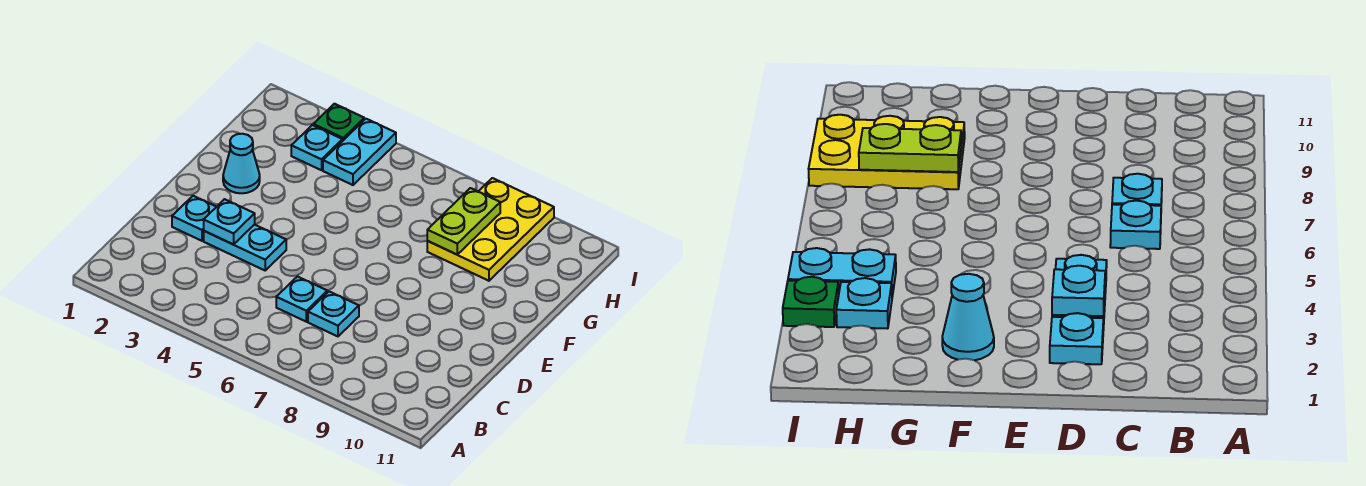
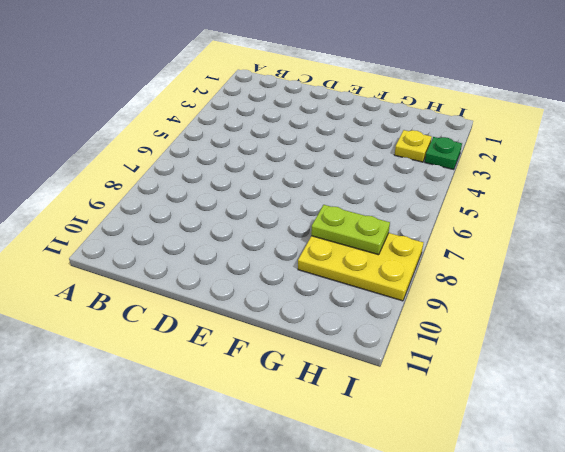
yellow 1x1 plate [394,130,432,162] -> cyan 1x1 plate [291,125,342,170]
none -> cyan 1x1 plate [276,277,327,322]
none -> cyan 1x1 plate [308,292,359,336]

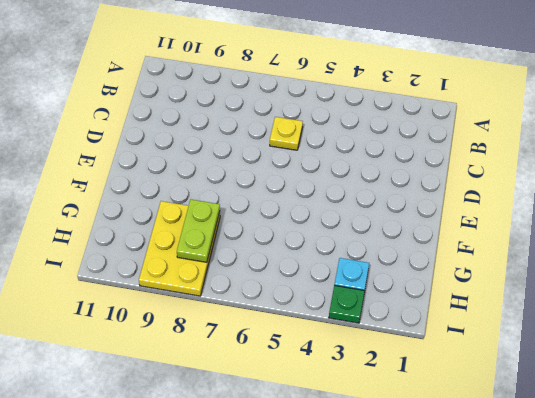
yellow 1x1 plate [270,117,303,150] -> cyan 1x1 plate [276,277,327,322]
none -> cyan 1x1 plate [308,292,359,336]
none -> cyan 1x1 plate [172,196,216,241]

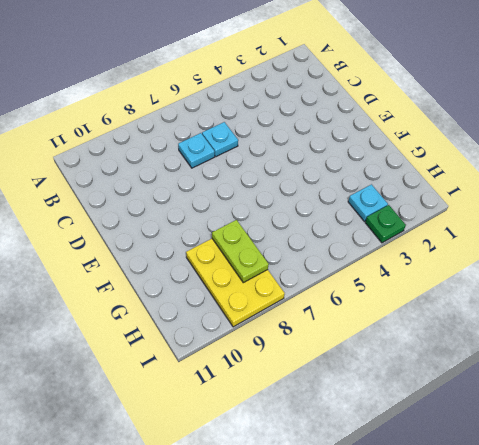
none -> cyan 1x1 plate [172,196,216,241]
none -> cyan 1x2 plate [204,225,286,270]

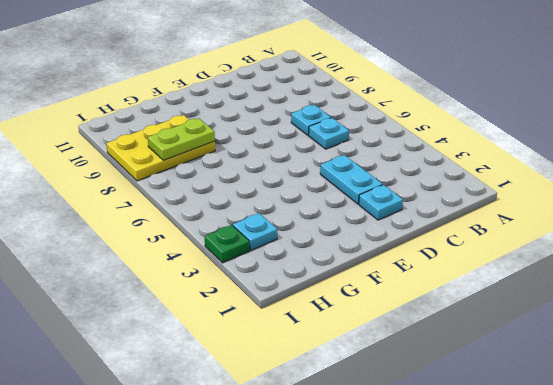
none -> cyan 1x1 cone [223,134,260,193]
none -> cyan 1x2 plate [323,119,396,185]

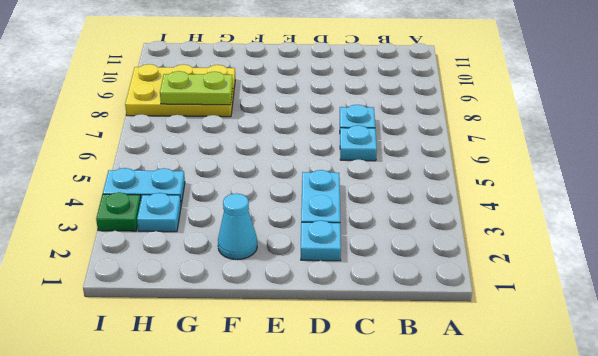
none -> cyan 1x1 plate [204,199,255,244]

